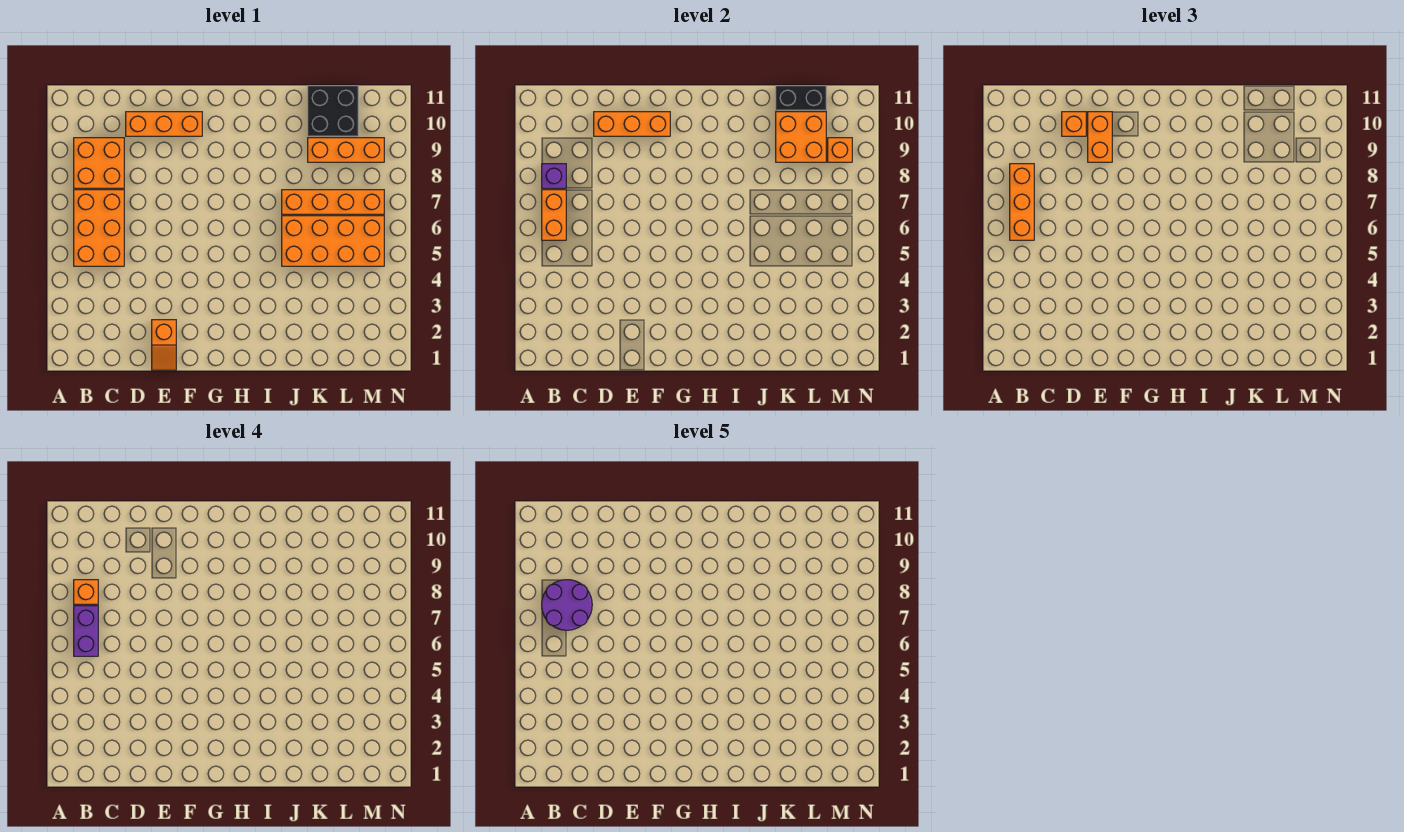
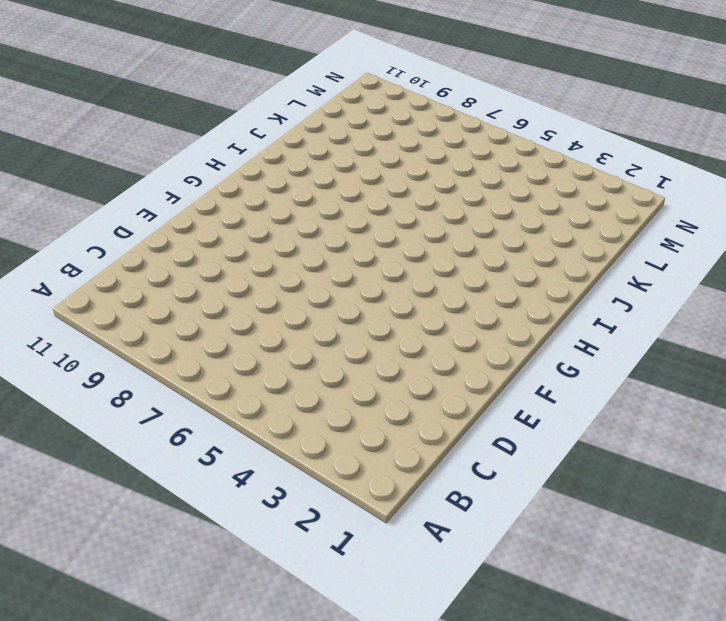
none -> orange 2x3 brick [74,190,124,266]
none -> orange 2x2 brick [74,138,124,188]
none -> orange 1x3 brick [126,112,202,136]

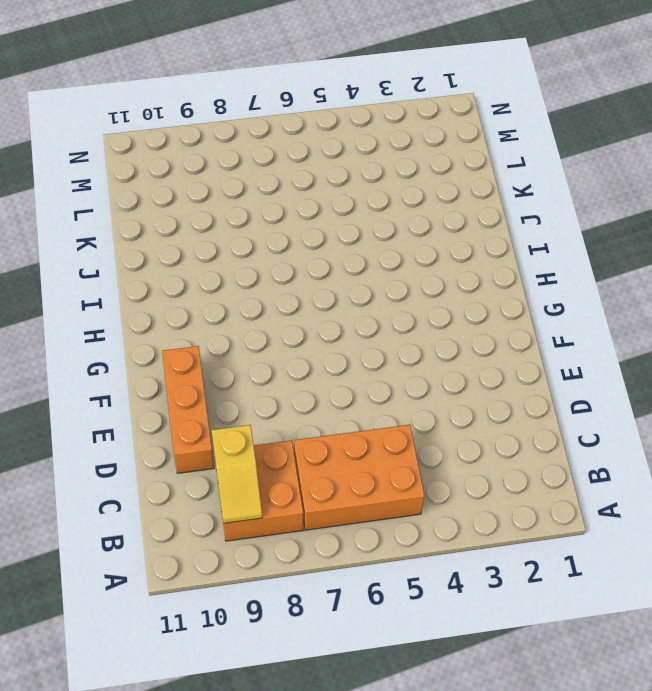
yellow 1x2 slope [212,425,262,523] -> none
none -> orange 1x2 slope [152,320,176,370]
none -> orange 2x4 brick [282,216,384,266]
none -> orange 1x4 brick [282,190,384,214]

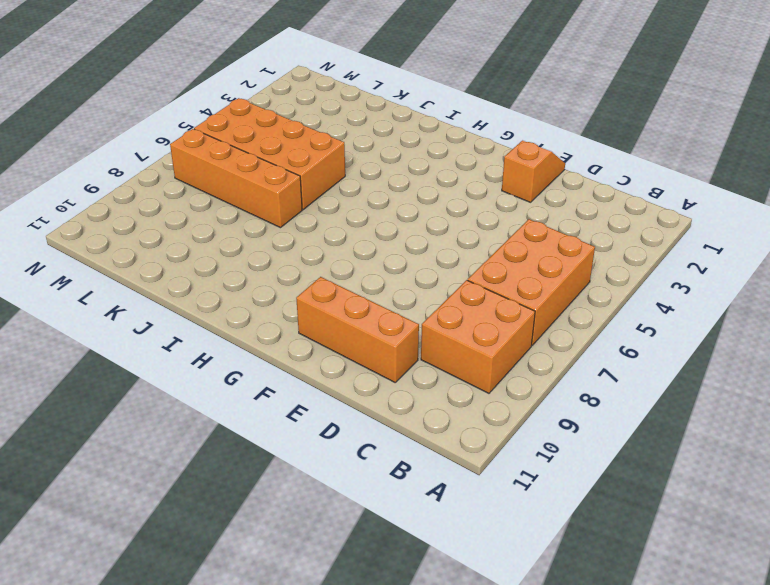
none -> orange 1x3 brick [308,138,384,162]
none -> black 2x2 brick [308,86,358,136]
none -> orange 1x2 brick [542,190,566,240]

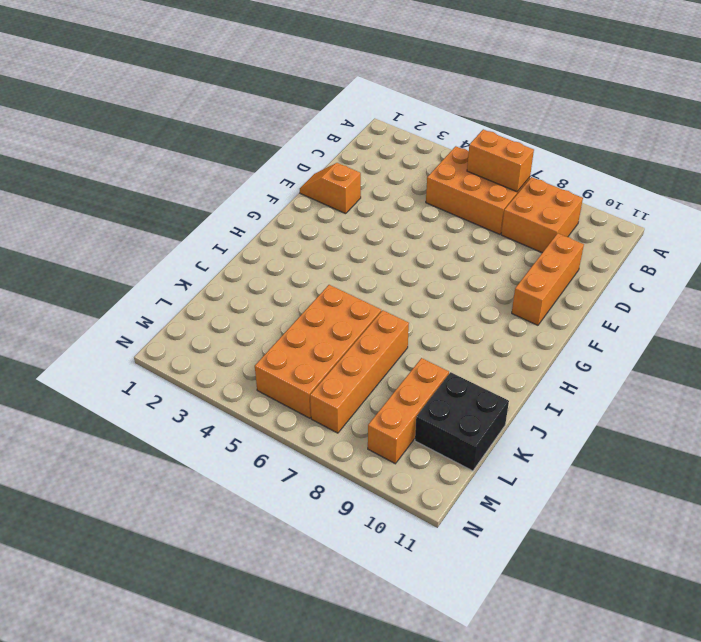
none -> purple 1x1 brick [542,164,566,188]
none -> orange 1x3 brick [594,112,670,136]
none -> orange 2x2 brick [776,112,826,162]

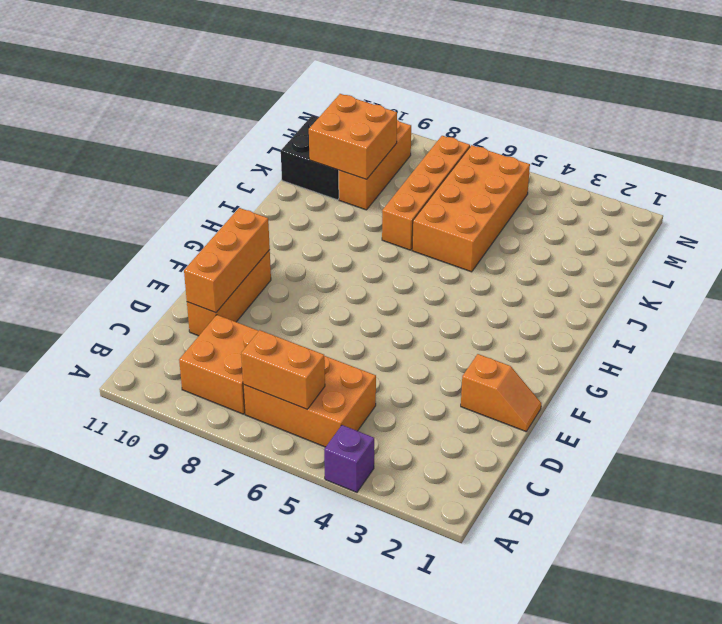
purple 1x1 brick [324,425,374,492] -> purple 1x1 brick moved to [542,164,566,188]
none -> black 1x2 brick [776,86,826,110]
none -> orange 1x1 brick [828,138,852,162]
none -> orange 1x3 brick [1010,164,1034,240]

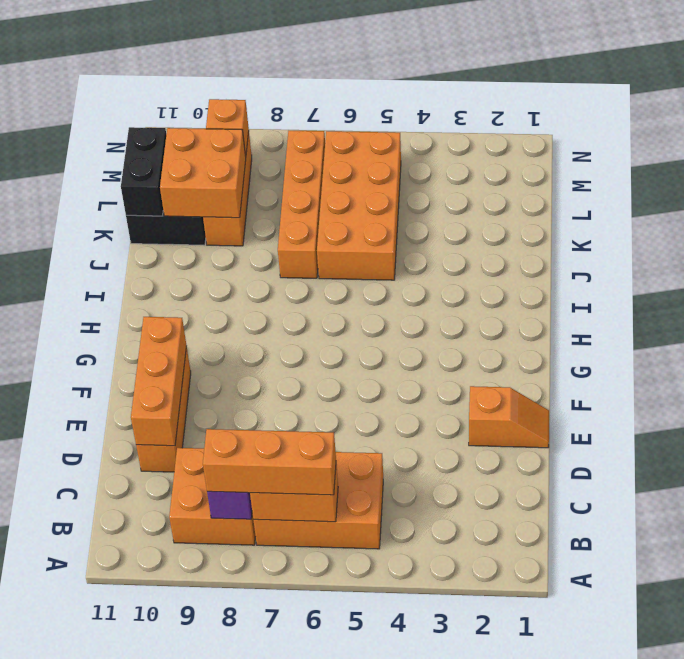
none -> orange 1x1 brick [1062,112,1086,136]
none -> orange 1x2 brick [1088,112,1112,162]
none -> purple 1x2 brick [74,606,98,656]

